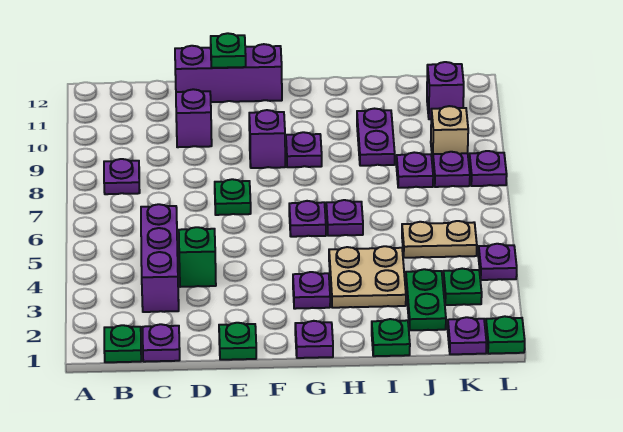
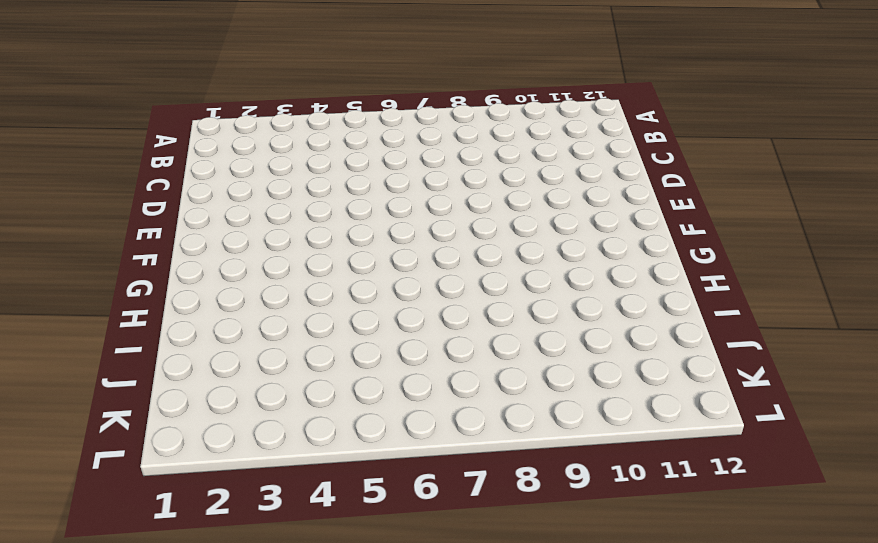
none -> green 1x1 plate [104,325,141,362]
none -> purple 1x1 plate [104,159,140,194]
none -> purple 1x1 plate [143,324,180,362]
none -> purple 1x3 brick [141,204,179,312]

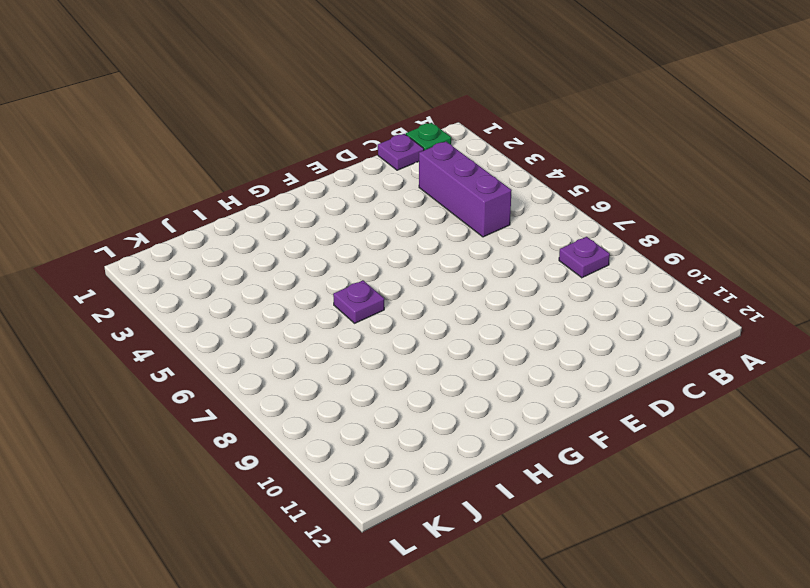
none -> green 1x1 brick [179,227,216,287]
none -> purple 1x1 brick [176,89,212,147]
none -> purple 1x3 brick [175,44,282,102]
none -> green 1x1 plate [219,323,256,360]

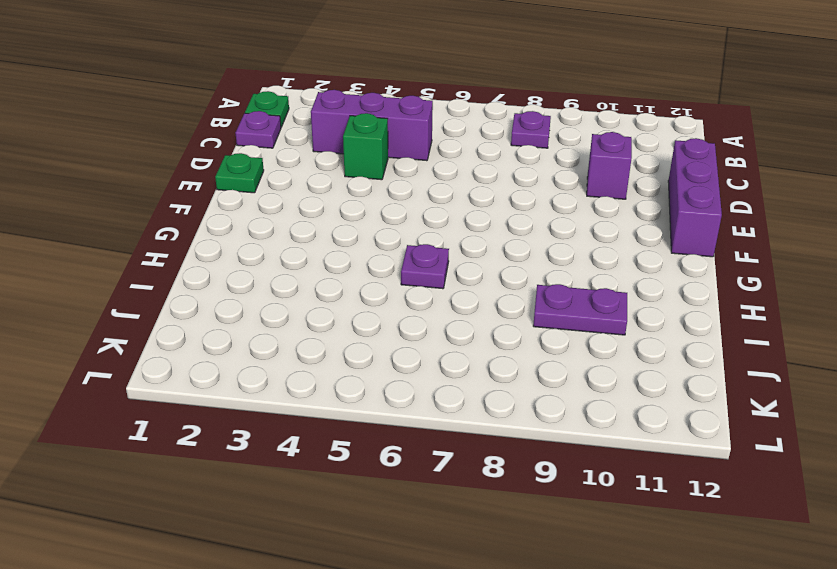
none -> green 1x1 plate [215,179,251,215]
none -> purple 1x1 brick [249,110,285,168]
none -> purple 1x1 plate [295,321,333,358]
none -> purple 1x1 plate [293,272,330,309]

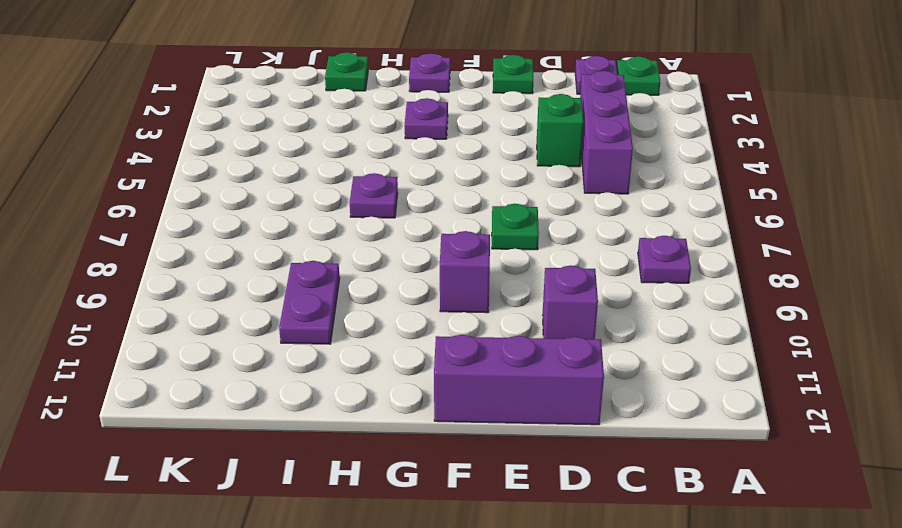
none -> purple 1x1 plate [289,201,326,237]
none -> purple 1x1 plate [286,132,322,167]
none -> tan 2x2 plate [329,246,406,308]
none -> green 1x2 plate [406,269,446,330]

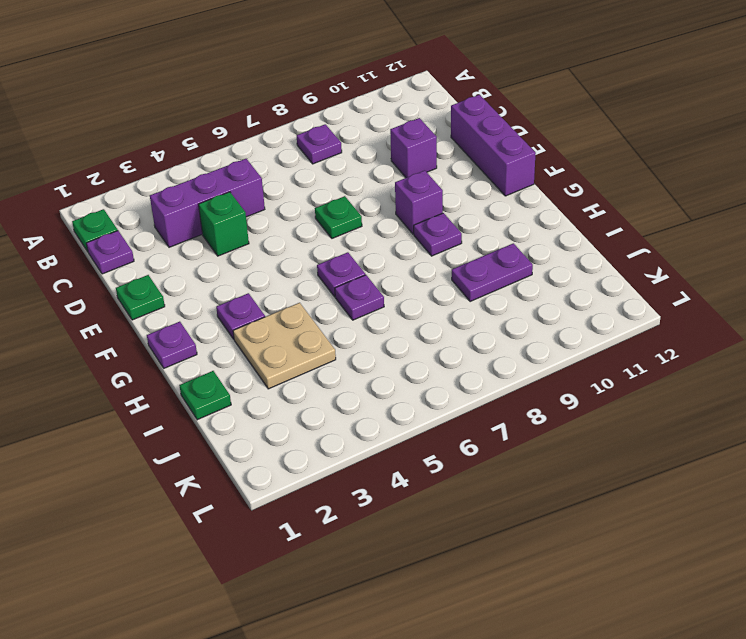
none -> green 1x2 plate [406,269,446,330]
none -> tan 1x2 plate [402,221,477,258]
none -> purple 1x1 plate [396,152,433,188]
none -> purple 1x1 plate [448,317,487,354]

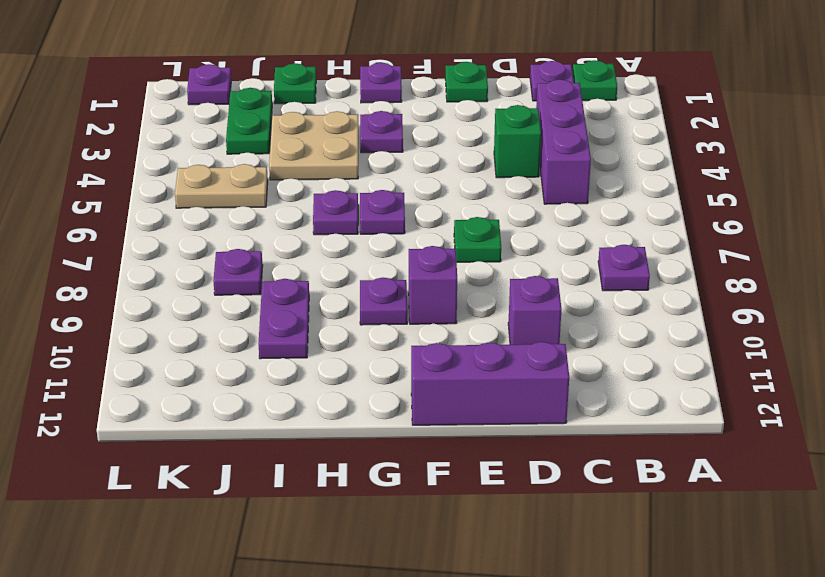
none -> green 1x1 plate [443,269,482,305]
none -> purple 1x1 plate [433,152,470,187]
none -> tan 1x1 brick [431,106,468,161]
none -> purple 1x1 brick [427,62,464,119]

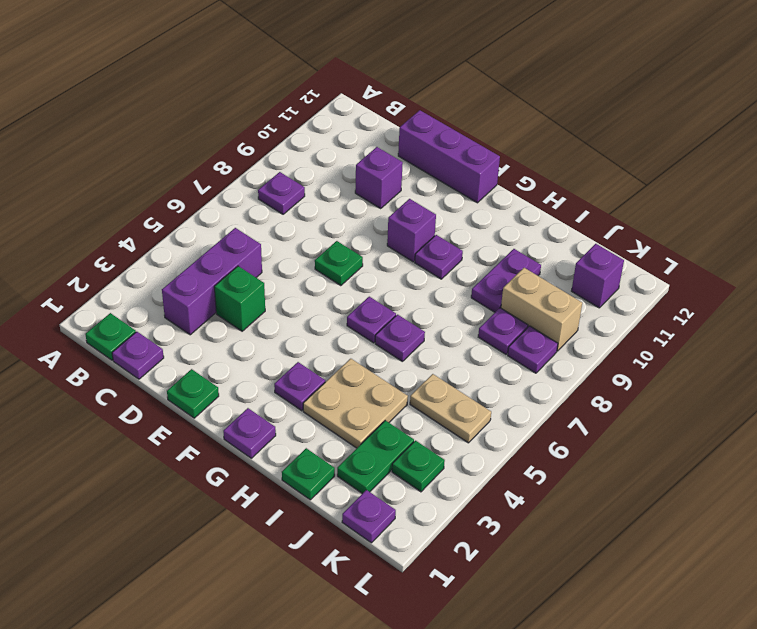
tan 1x2 brick [501,268,582,351] -> tan 1x1 brick [431,106,468,161]
none -> green 1x1 plate [486,316,525,354]
none -> purple 1x1 plate [478,244,517,280]
none -> purple 1x1 plate [469,151,507,186]
none -> green 1x1 plate [211,33,246,68]

